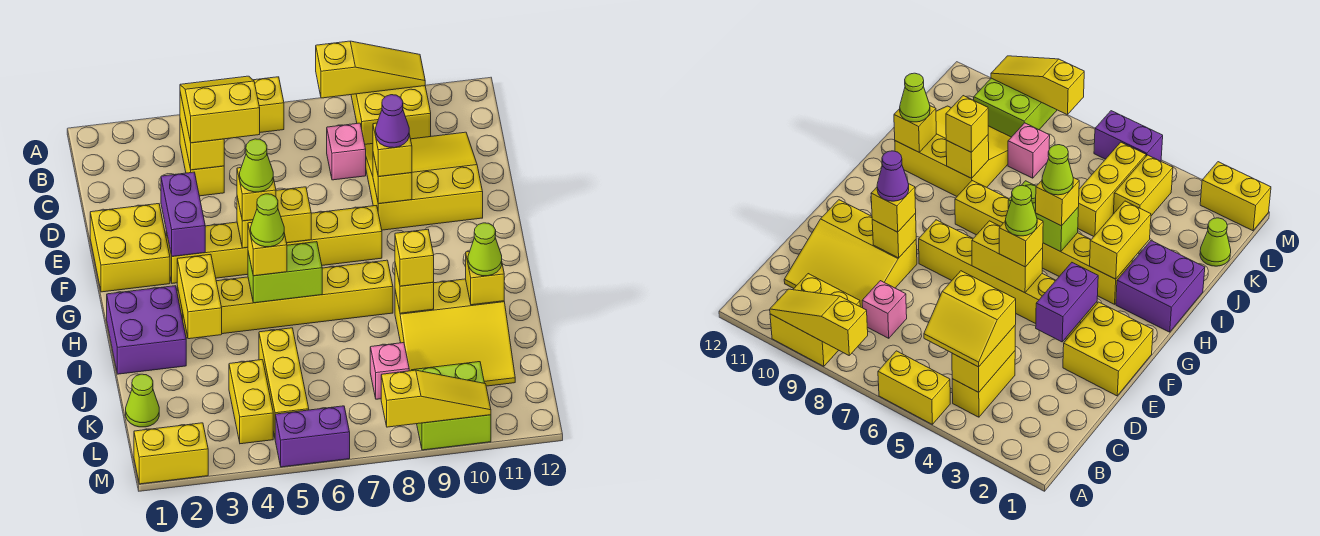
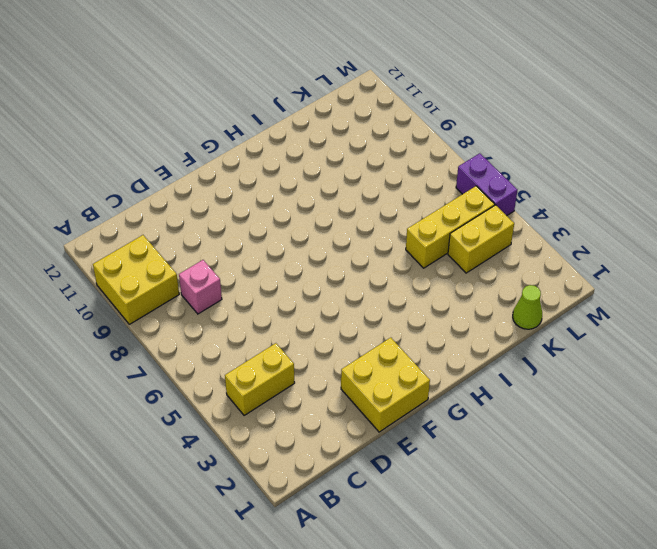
none -> yellow 1x2 brick [254,77,284,132]
none -> yellow 3x3 slope [365,132,483,230]
none -> yellow 1x6 brick [166,206,382,283]
none -> purple 2x2 brick [107,286,186,374]

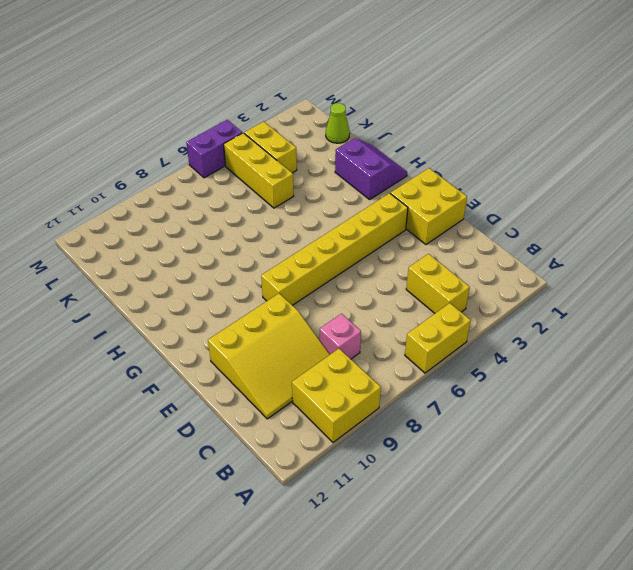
purple 2x2 slope [335,138,407,199] -> purple 2x2 brick [107,286,186,374]
none -> yellow 1x6 brick [177,260,393,338]
none -> yellow 3x3 slope [395,279,515,386]
none -> pink 1x1 brick [370,343,409,399]
none -> lime 2x2 brick [411,362,491,450]

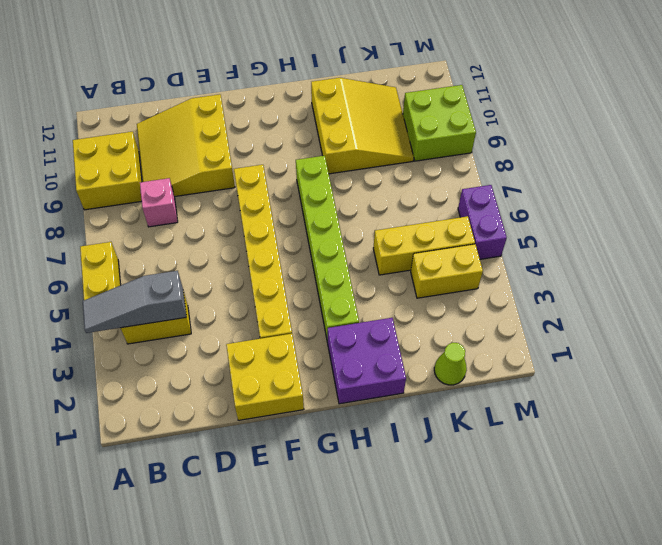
grey 1x3 slope [83,271,186,333] -> yellow 1x2 brick [180,92,224,170]
lime 1x6 brick [296,156,359,342] -> yellow 1x6 brick [177,260,393,338]
none -> pink 1x1 brick [370,343,409,399]
none -> yellow 1x2 brick [134,423,208,484]
none -> yellow 1x3 slope [316,41,425,98]
none -> purple 1x2 brick [161,172,205,256]

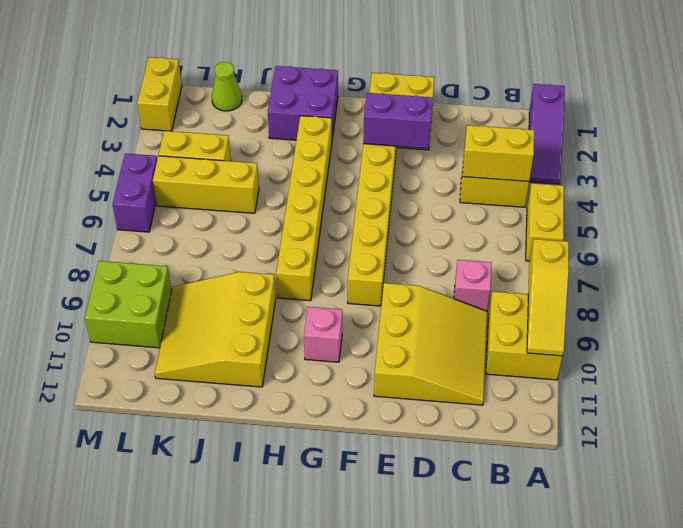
purple 1x3 slope [529,84,565,184] -> none
pink 1x1 brick [304,307,342,362] -> pink 1x1 brick moved to [370,343,409,399]
none -> yellow 1x1 brick [373,153,412,204]
none -> yellow 1x2 brick [237,187,311,248]
none -> yellow 1x2 brick [177,254,222,339]
none -> lime 1x2 brick [248,242,322,303]

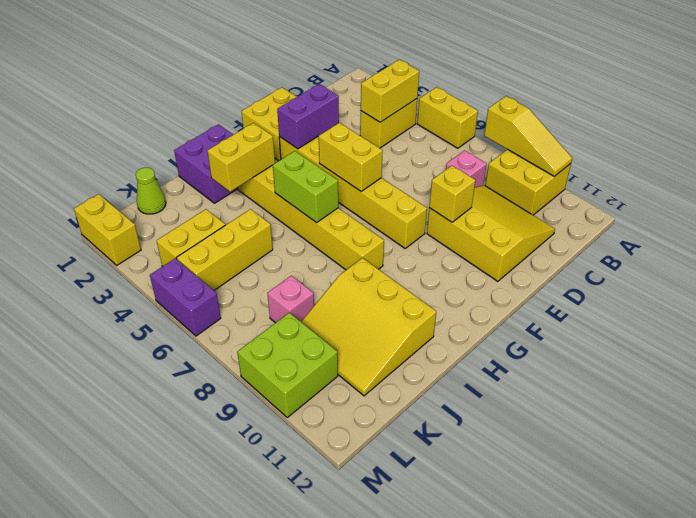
none -> yellow 1x1 brick [395,264,434,313]
none -> yellow 1x1 brick [466,252,504,305]
none -> yellow 1x3 slope [381,370,491,427]
none -> yellow 2x2 slope [180,76,260,143]

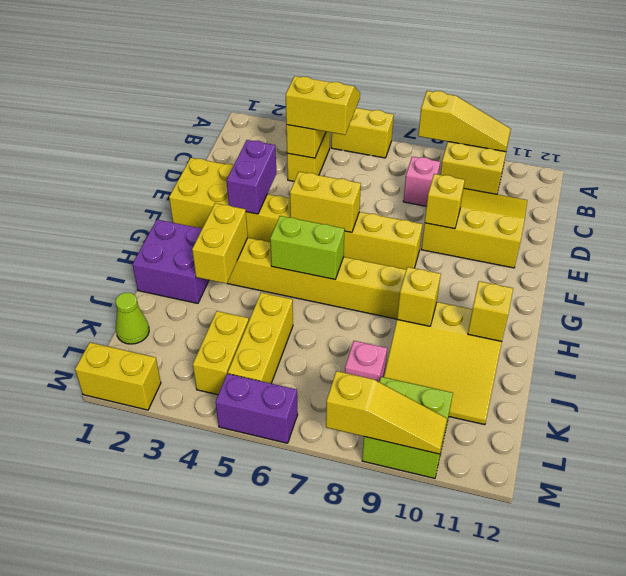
none -> yellow 1x1 brick [373,123,412,177]
none -> yellow 1x1 brick [237,168,276,221]
none -> yellow 1x1 brick [248,223,287,276]
none -> yellow 1x1 brick [395,229,434,286]

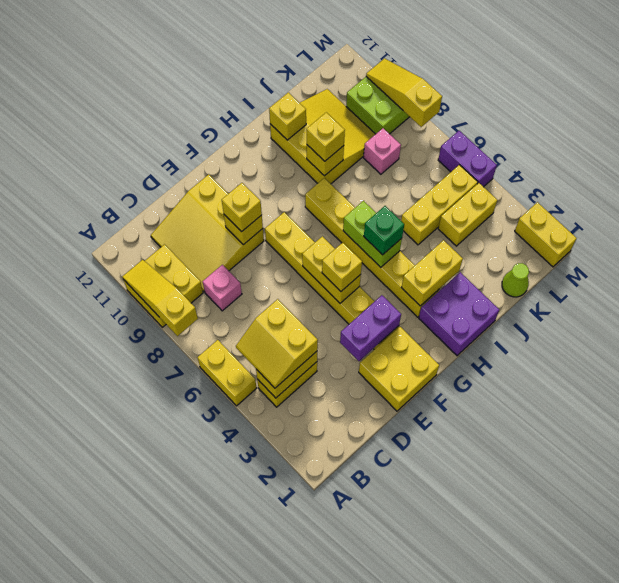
green 1x1 brick [364,206,404,255] -> yellow 1x1 brick [248,223,287,276]
none -> lime 1x1 cone [468,223,502,276]
none -> purple 1x1 cone [376,95,409,148]
none -> lime 1x1 cone [240,139,273,192]
none -> lime 1x1 cone [251,194,284,247]

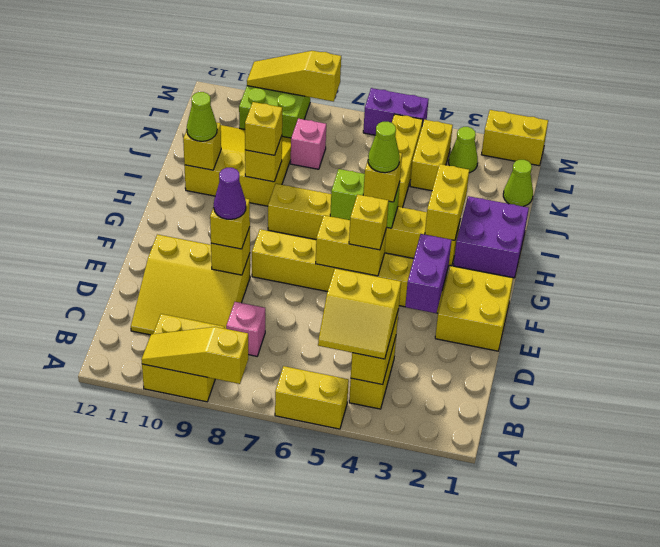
lime 1x1 cone [449,127,478,173] -> lime 1x1 cone moved to [240,139,273,192]

